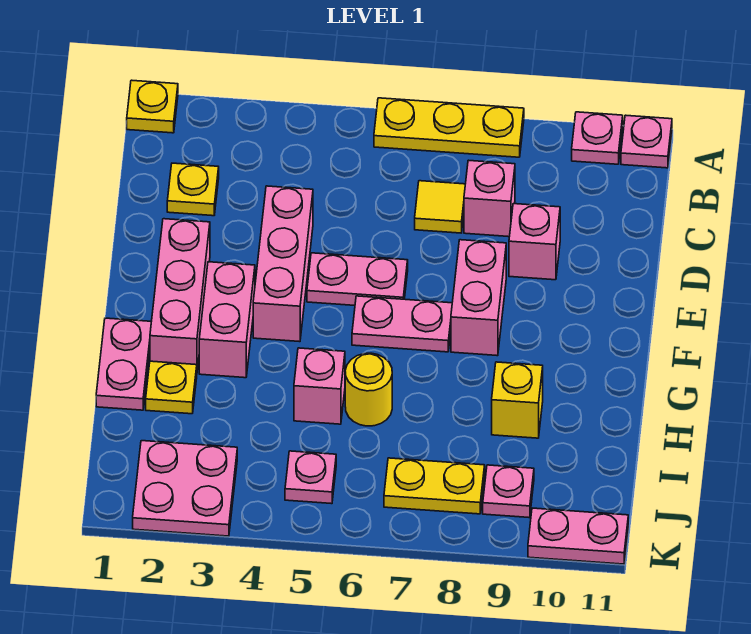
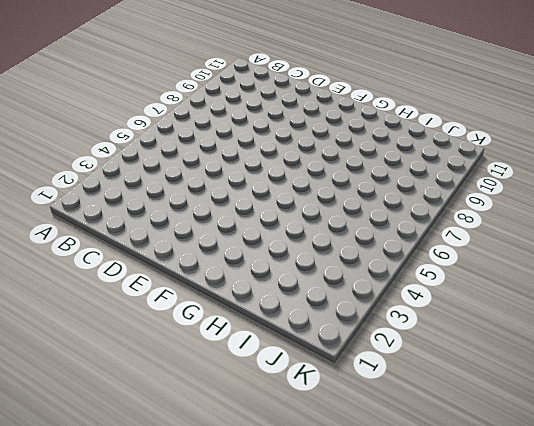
none -> yellow 1x1 plate [127,80,178,133]
none -> yellow 1x3 plate [374,98,524,157]
none -> pink 1x1 plate [572,112,623,164]

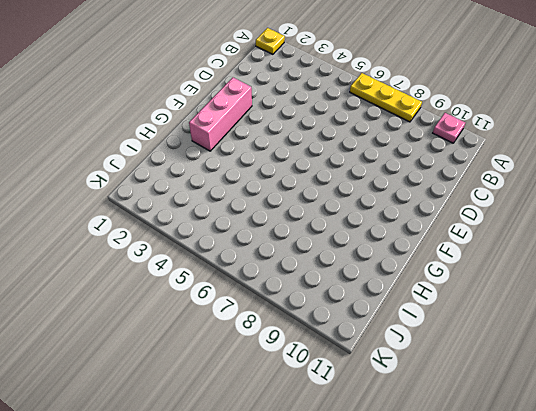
none -> pink 1x1 plate [621,115,672,168]
none -> yellow 1x1 plate [167,163,219,216]
none -> yellow 1x1 tile [415,181,465,233]

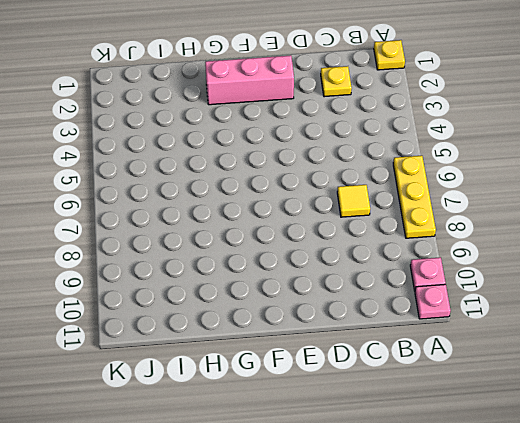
none -> pink 1x1 brick [464,160,515,237]
none -> pink 1x3 brick [253,186,313,342]
none -> pink 1x1 brick [509,204,560,280]

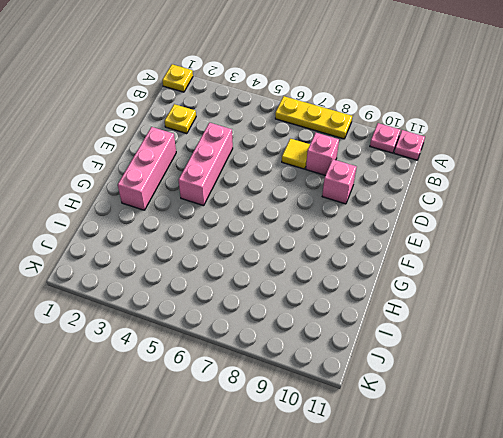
none -> pink 1x2 plate [307,253,408,305]
none -> pink 1x2 brick [451,240,506,356]
none -> pink 1x2 brick [199,262,255,378]

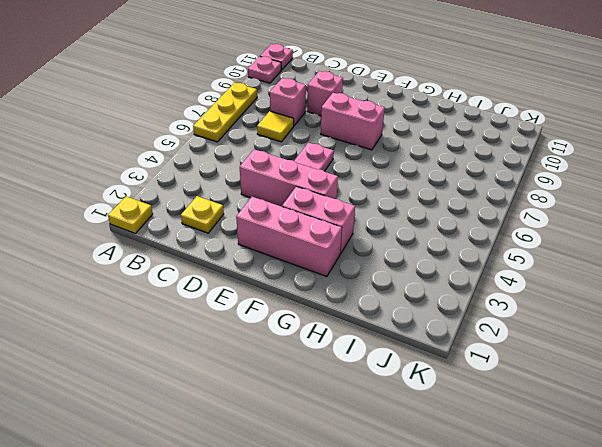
none -> pink 1x2 plate [352,296,452,352]
none -> pink 1x2 plate [96,318,151,410]
none -> yellow 1x1 plate [146,361,197,414]

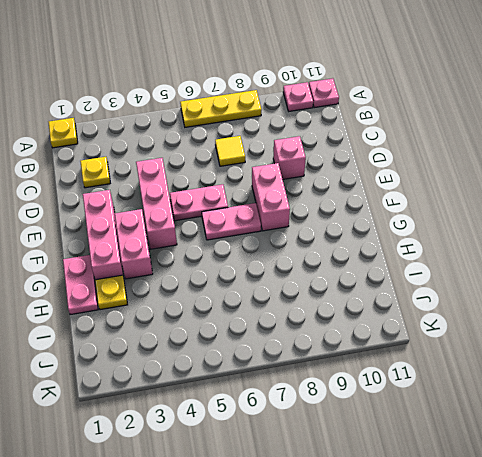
none -> pink 1x1 brick [464,160,515,237]
none -> pink 1x1 brick [294,348,345,424]
none -> yellow 1x1 round brick [345,353,392,426]

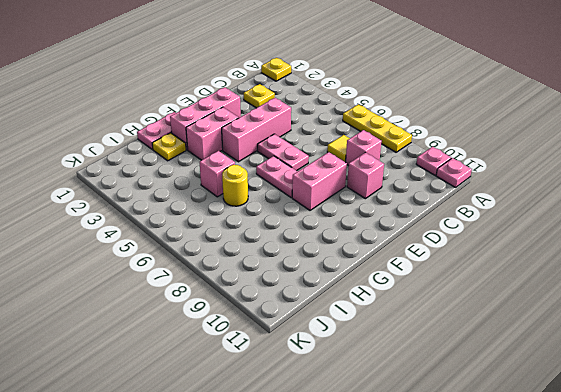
none -> yellow 1x1 brick [492,362,543,438]
none -> pink 2x2 plate [133,441,237,536]
none -> pink 1x1 plate [285,451,336,504]

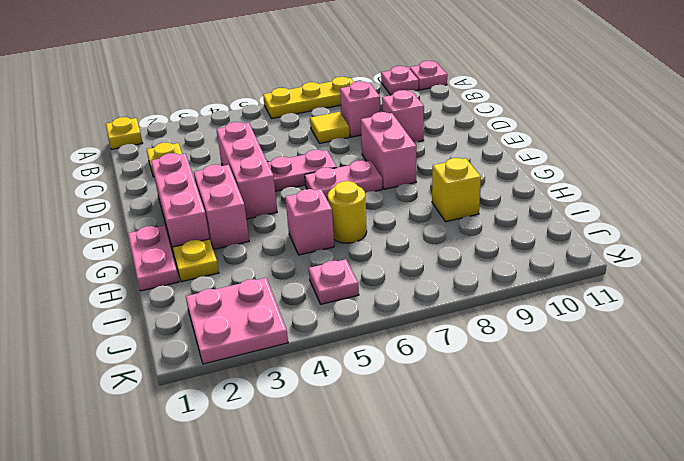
none -> yellow 1x2 plate [384,458,485,514]
none -> pink 1x1 plate [483,465,534,518]
none -> pink 1x2 plate [528,508,628,564]

